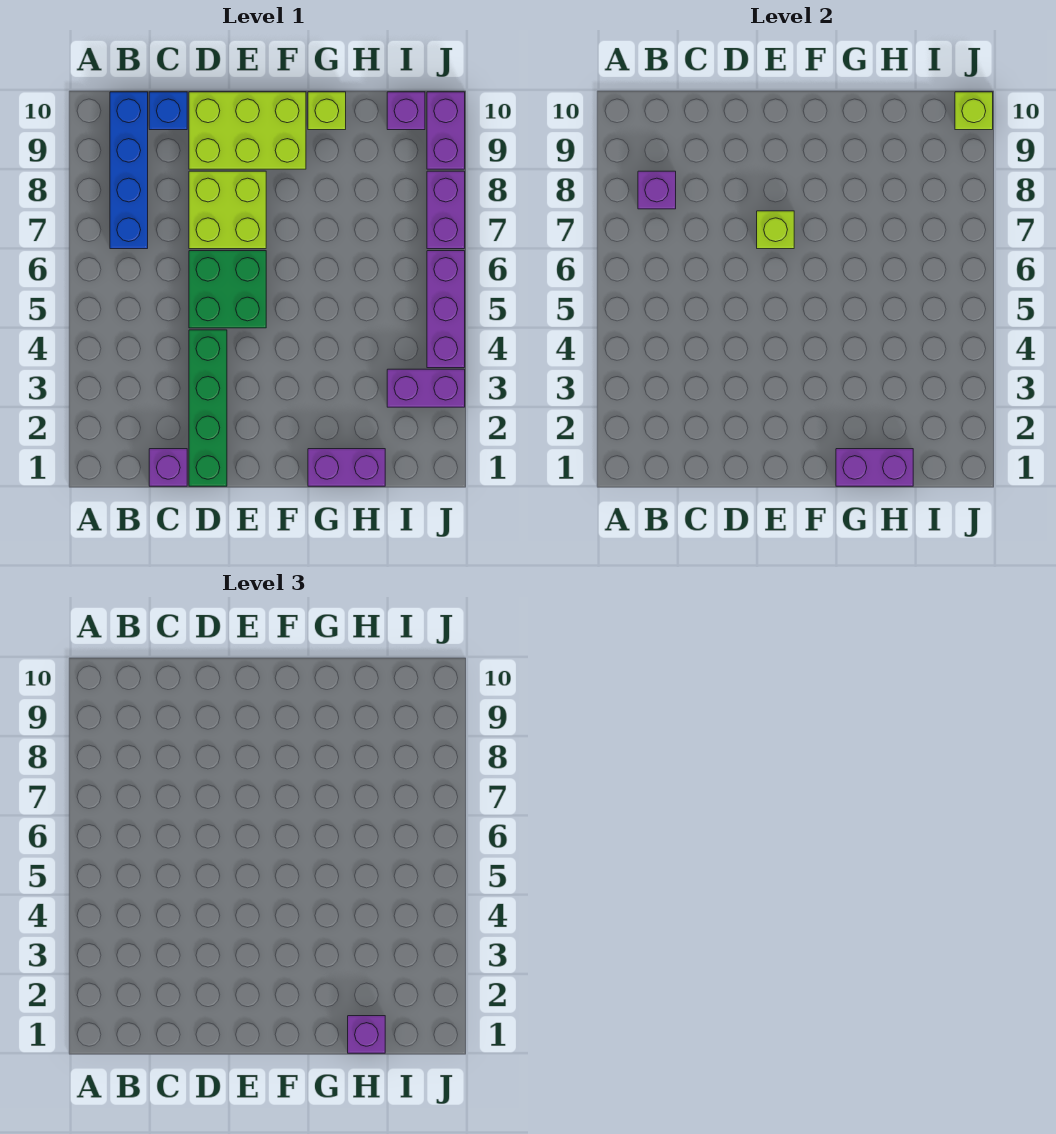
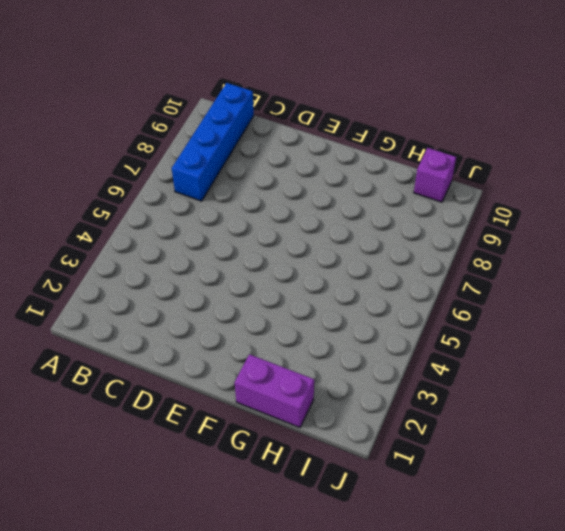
none -> purple 1x1 brick [149,449,187,486]
none -> blue 1x1 brick [149,92,187,130]
none -> green 1x4 brick [189,330,227,486]

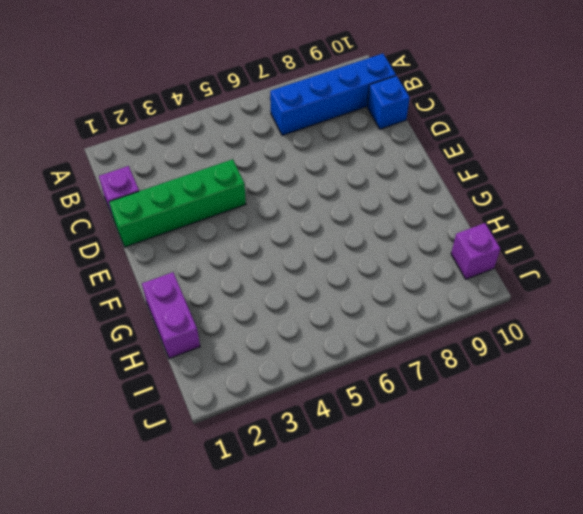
none -> green 2x2 brick [189,251,266,328]
none -> lime 2x2 brick [189,171,266,249]
none -> lime 2x3 brick [189,92,306,169]

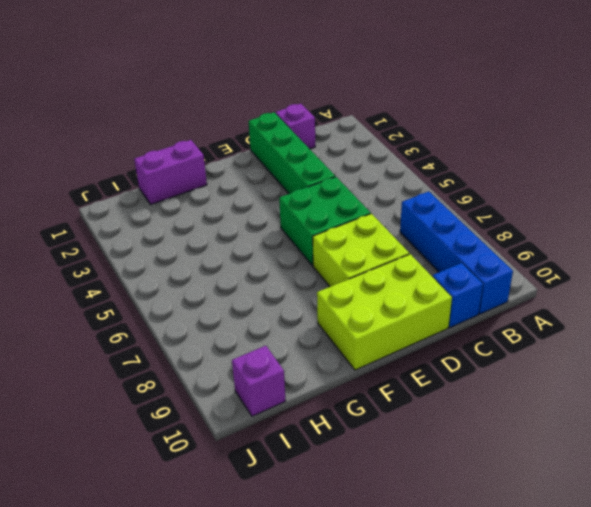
none -> lime 1x1 brick [308,92,346,130]
none -> purple 1x2 brick [387,369,465,407]
none -> purple 1x3 brick [427,251,465,368]

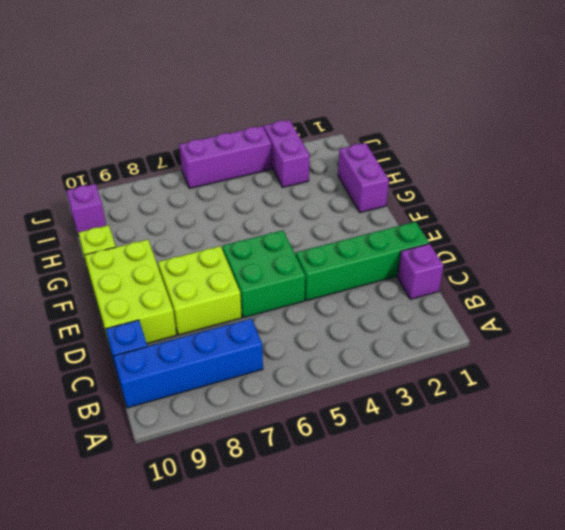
none -> purple 1x2 brick [427,171,465,249]
none -> purple 1x2 brick [427,92,465,169]
none -> purple 1x1 brick [638,171,676,209]

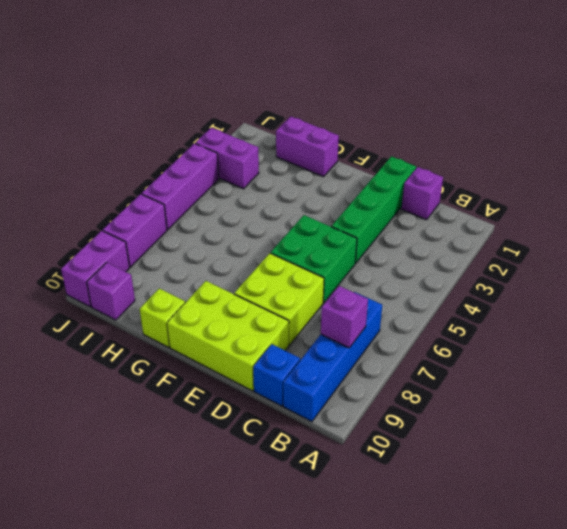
none -> lime 1x1 brick [757,211,794,249]
none -> purple 1x2 brick [836,449,913,486]
none -> lime 1x1 brick [955,92,993,130]

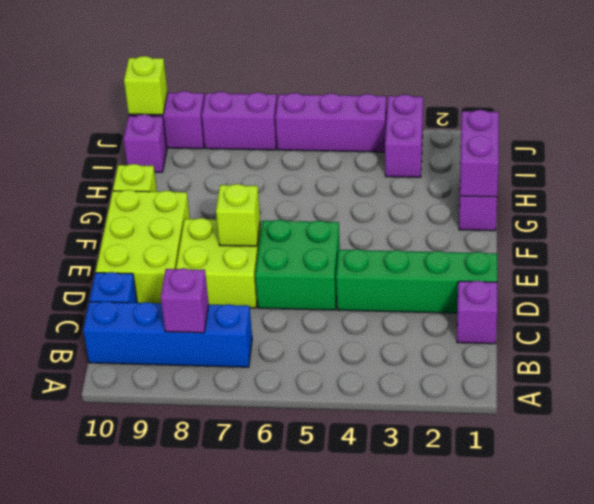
none -> purple 1x1 brick [348,1016,385,1053]

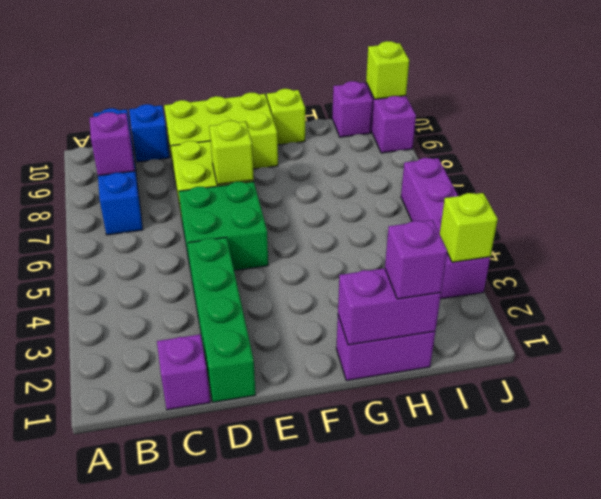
lime 1x1 brick [440,193,498,262] -> none
none -> purple 1x2 brick [427,171,465,249]

